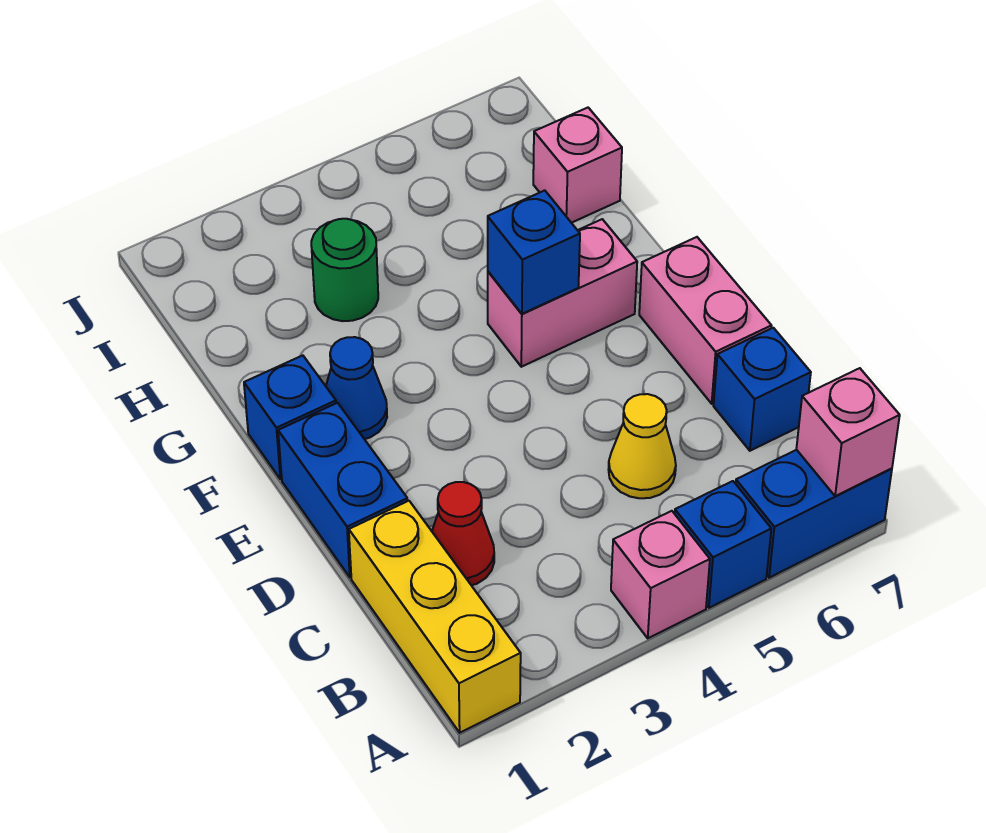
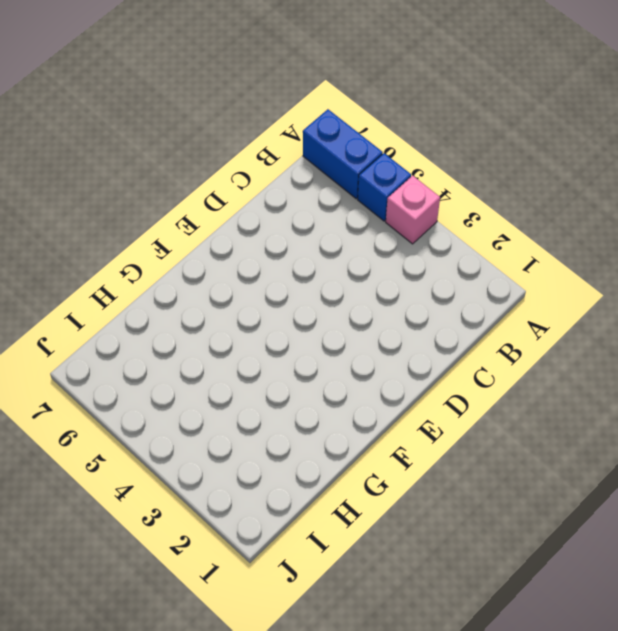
none -> yellow 1x3 brick [349,501,521,733]
none -> red 1x1 cone [432,482,494,585]
none -> yellow 1x1 cone [609,394,676,498]

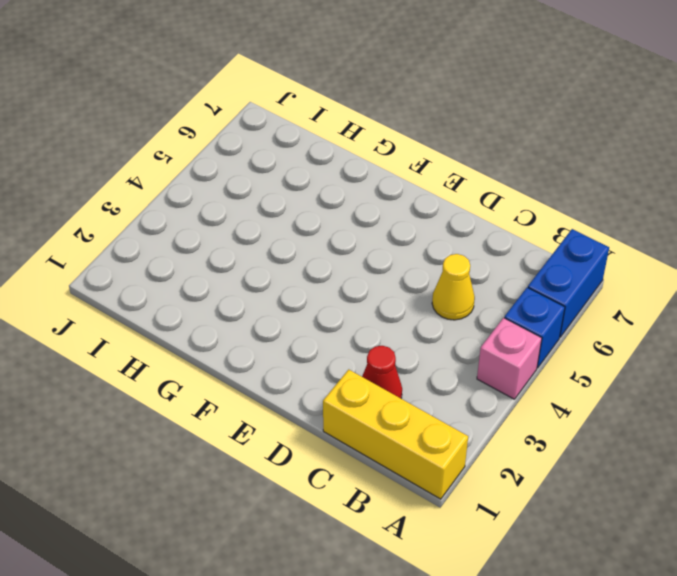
none -> blue 1x1 brick [713,328,811,451]
none -> blue 1x2 brick [278,403,408,577]
none -> pink 1x2 brick [639,237,771,404]

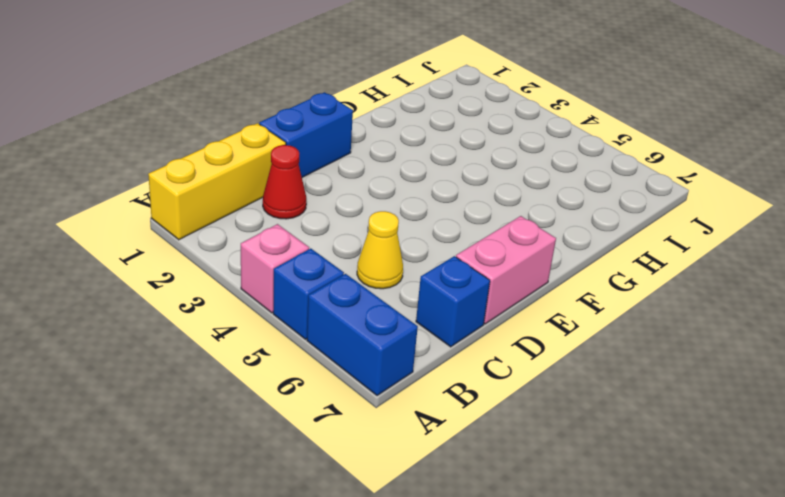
none -> blue 1x1 brick [244,355,336,479]
none -> blue 1x1 cone [326,337,387,439]
none -> pink 1x2 brick [488,219,637,367]

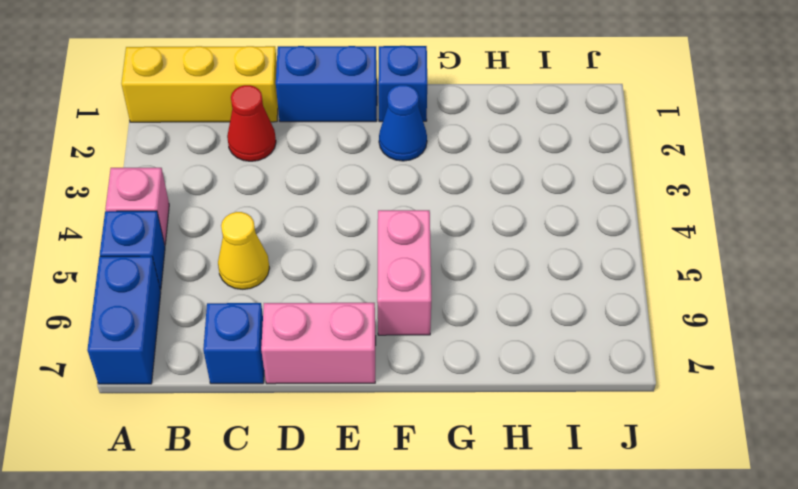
none -> green 1x1 round brick [311,219,378,321]
none -> pink 1x1 brick [533,108,622,223]
none -> pink 1x1 brick [796,368,900,496]

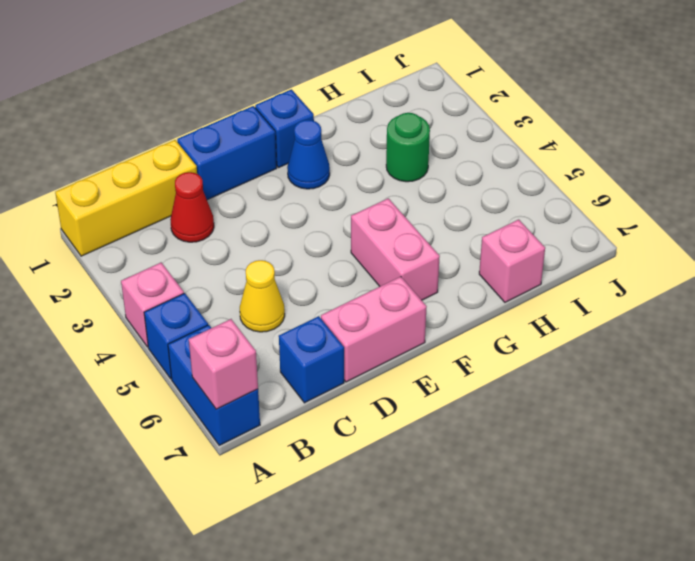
none -> blue 1x1 brick [488,190,580,314]

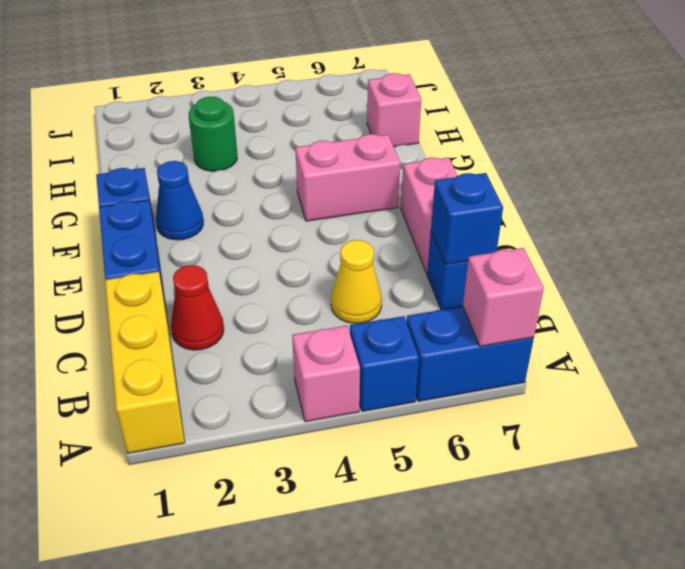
blue 1x1 brick [431,173,503,264] -> blue 1x1 brick moved to [488,190,580,314]

